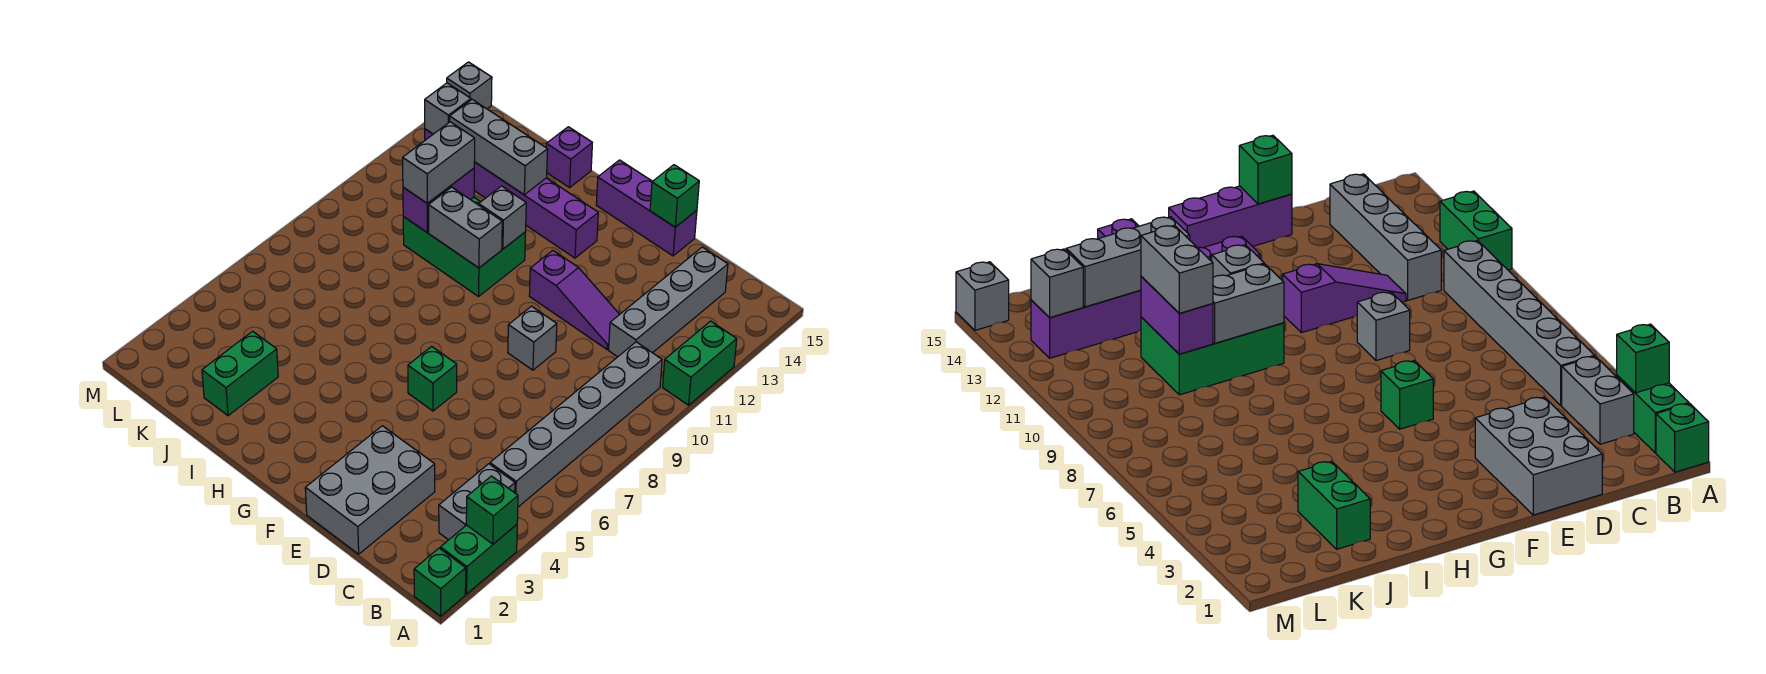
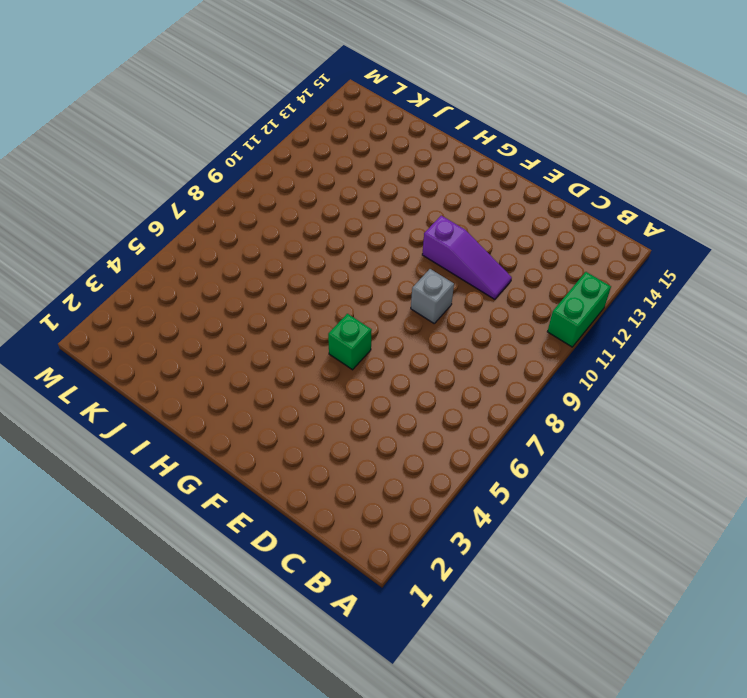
none -> green 1x1 brick [414,548,466,616]
none -> green 1x2 brick [440,525,517,594]
none -> grey 1x2 brick [439,464,515,540]

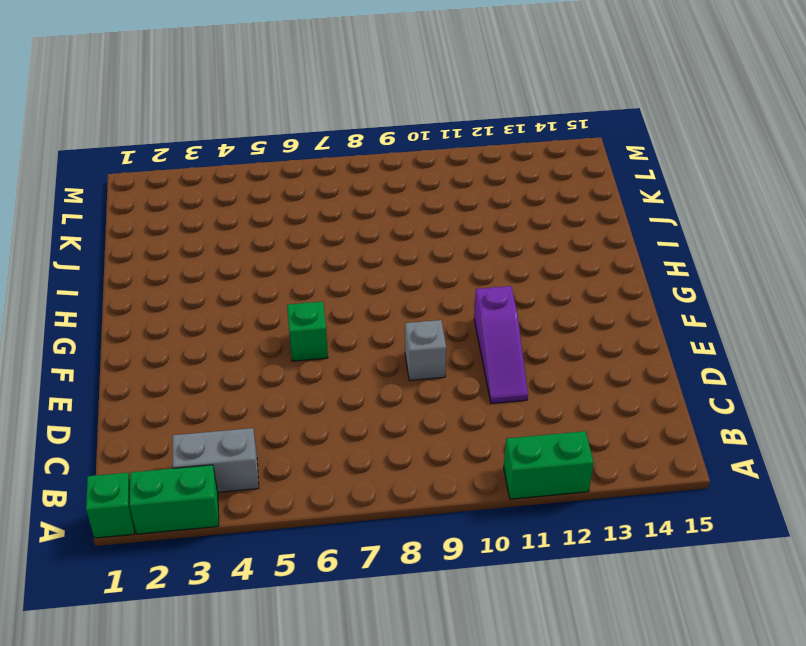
none -> grey 1x6 brick [490,342,662,507]
none -> grey 1x4 brick [609,247,728,357]
none -> grey 2x3 brick [305,426,435,554]

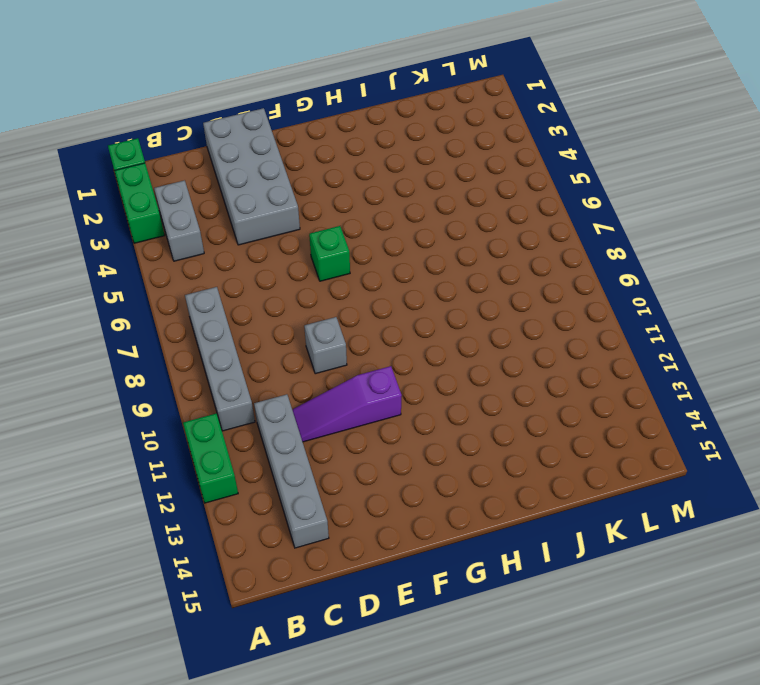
grey 1x4 brick [185,287,255,431] -> grey 1x6 brick [490,342,662,507]
grey 2x4 brick [203,108,300,245] -> grey 2x3 brick [305,426,435,554]
none -> purple 1x3 brick [596,160,697,256]
none -> purple 1x6 brick [425,129,598,258]
none -> green 2x3 brick [403,197,526,296]

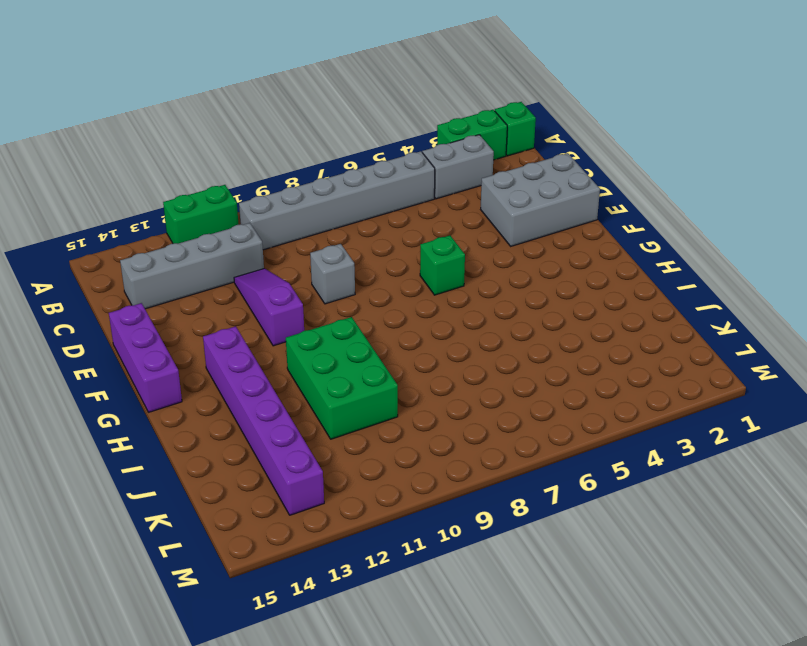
none -> purple 1x1 brick [546,127,592,188]
none -> green 1x2 brick [202,331,278,416]
none -> grey 1x1 brick [447,62,492,109]

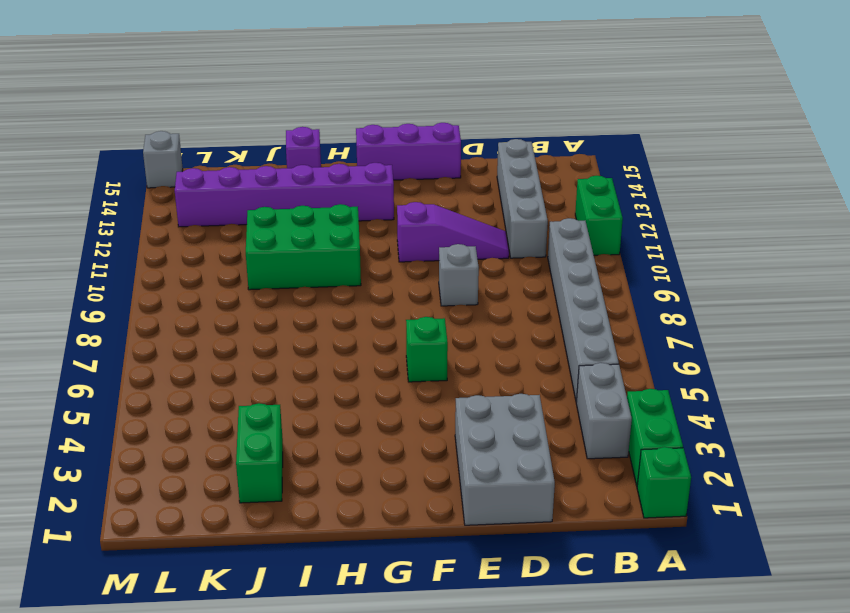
none -> green 1x1 brick [466,476,518,544]
none -> green 1x1 brick [650,165,699,227]
none -> grey 1x2 brick [429,187,502,268]

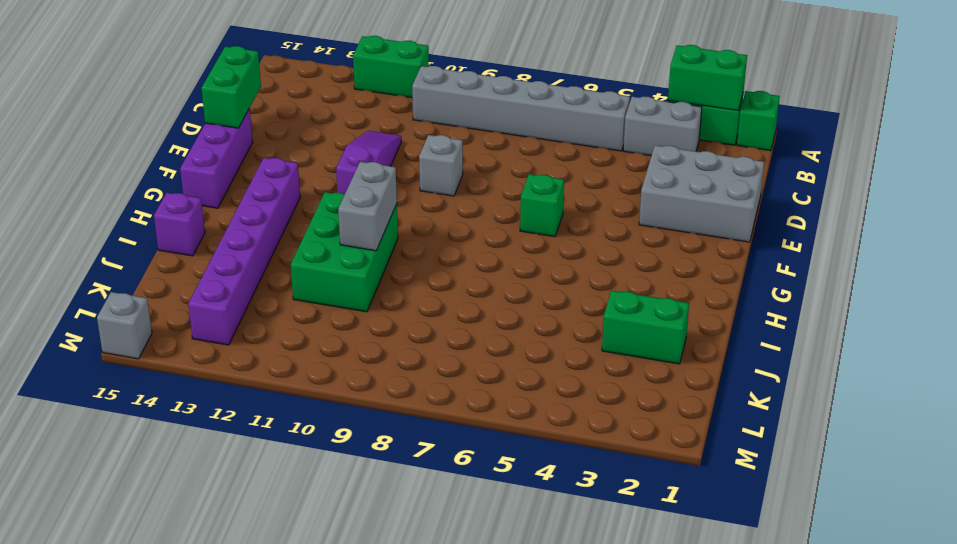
green 1x2 brick [668,45,747,111] -> green 1x1 brick [466,476,518,544]
green 1x2 brick [201,46,261,128] -> green 1x1 brick [650,165,699,227]
none -> grey 1x4 brick [609,247,728,357]
none -> grey 1x1 brick [479,186,526,249]
none -> grey 1x3 brick [450,99,548,195]

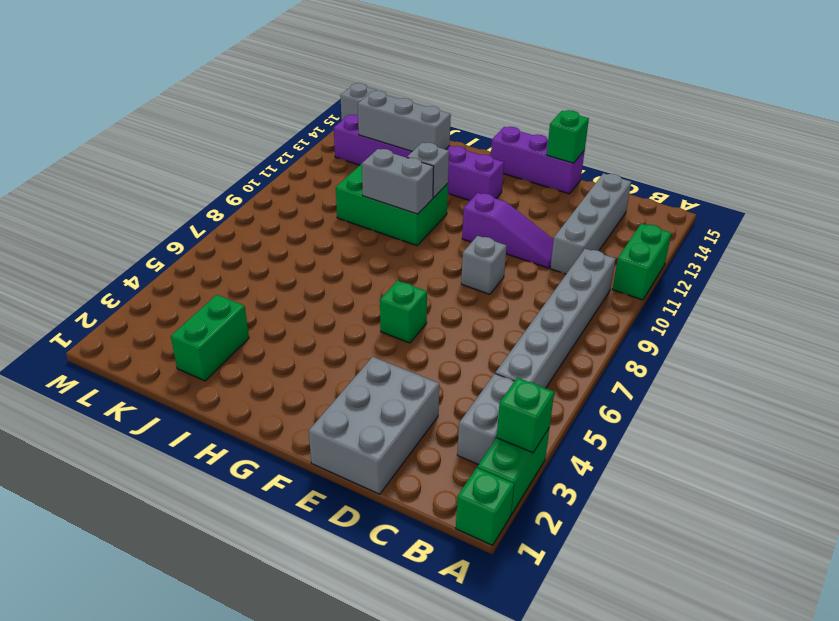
none -> purple 1x1 brick [546,127,592,188]
none -> purple 1x2 brick [403,168,474,232]
none -> grey 1x1 brick [425,83,471,134]

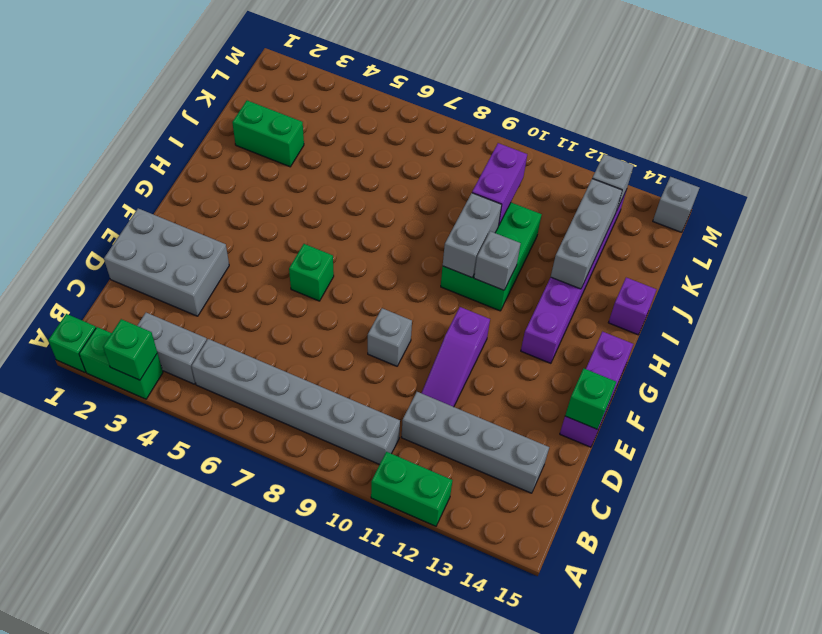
purple 1x2 brick [472,143,527,226] -> purple 1x2 brick turned to [403,168,474,232]
none -> grey 1x2 brick [403,122,475,203]

